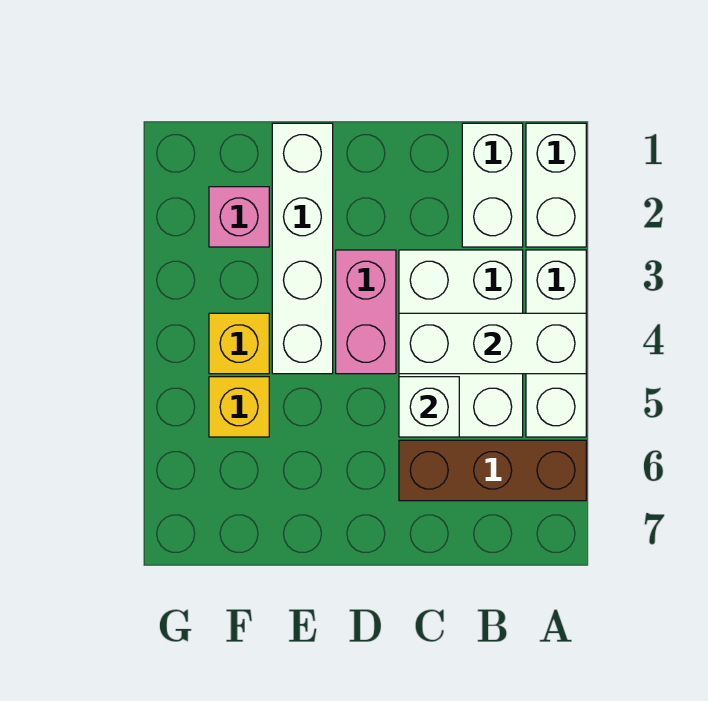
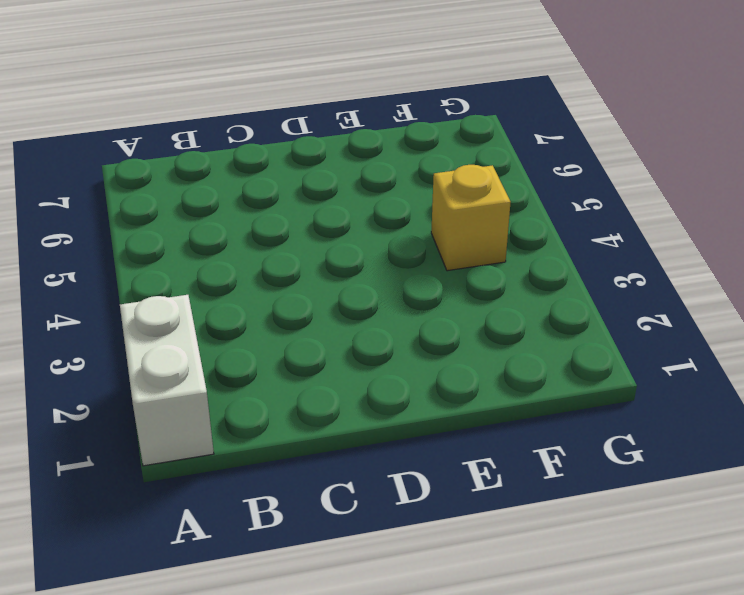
none -> white 1x3 brick [526,250,586,437]
none -> brown 1x3 brick [399,440,586,501]
none -> white 1x2 brick [462,123,523,247]

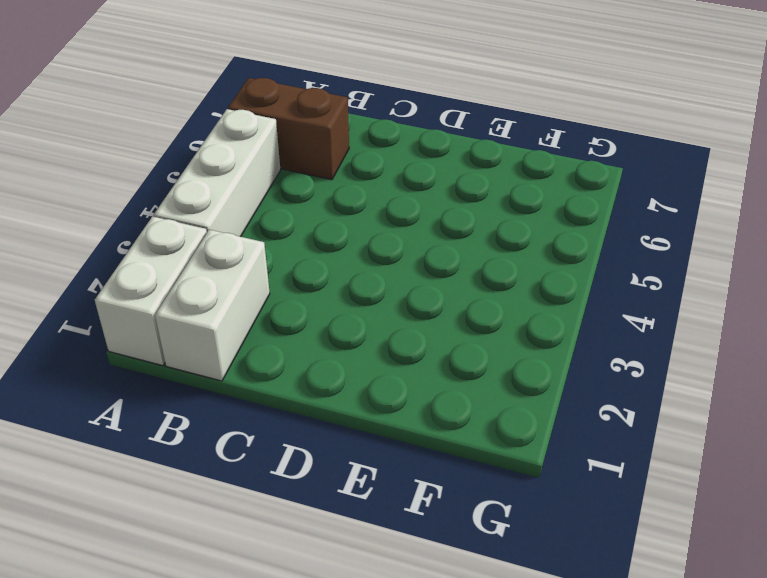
brown 1x2 brick [228,78,349,180] -> brown 1x3 brick [399,440,586,501]
none -> white 2x3 brick [399,250,523,437]
none -> pink 1x2 brick [336,250,396,374]
none -> white 1x4 brick [272,123,333,374]

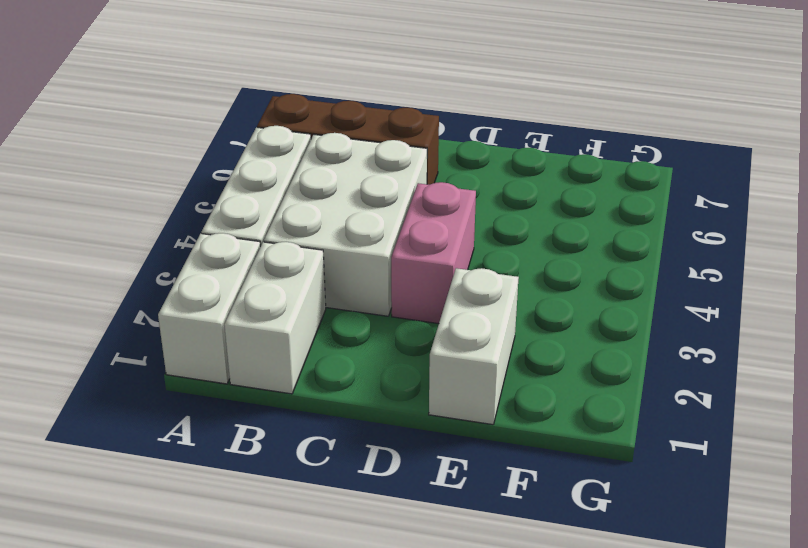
white 1x2 brick [429,268,519,425] -> white 1x4 brick [272,123,333,374]
none -> pink 1x1 brick [209,187,269,247]
none -> yellow 1x1 brick [209,313,269,374]
none -> yellow 1x1 brick [209,377,269,437]

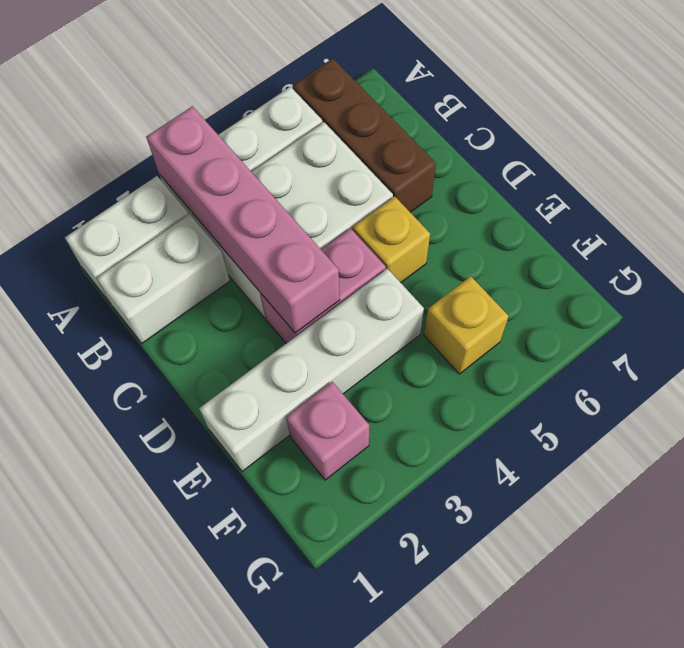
pink 1x4 brick [146,106,340,333] -> none
yellow 1x1 brick [353,196,430,283] -> yellow 1x1 brick moved to [209,313,269,374]
none -> white 1x3 brick [399,313,586,374]
none -> white 1x1 brick [399,377,459,437]

